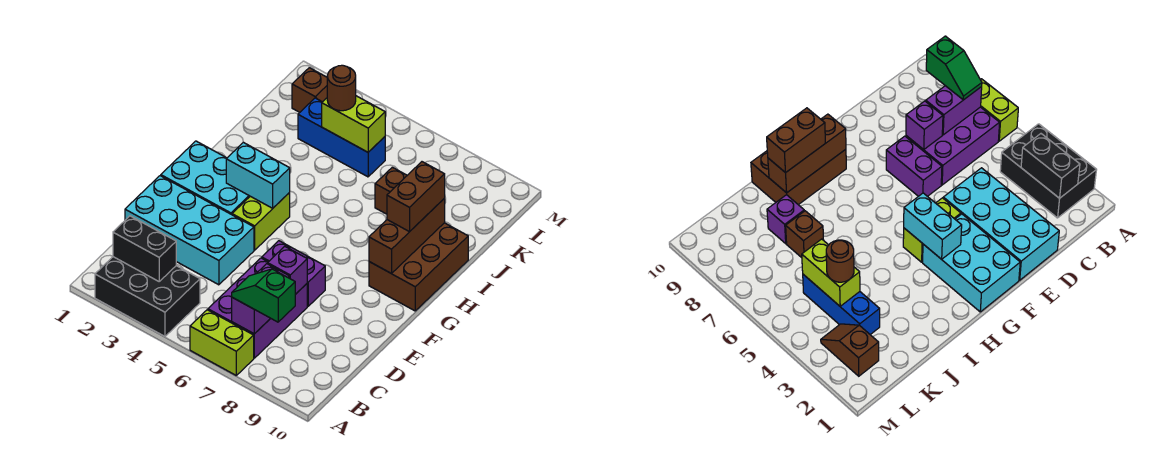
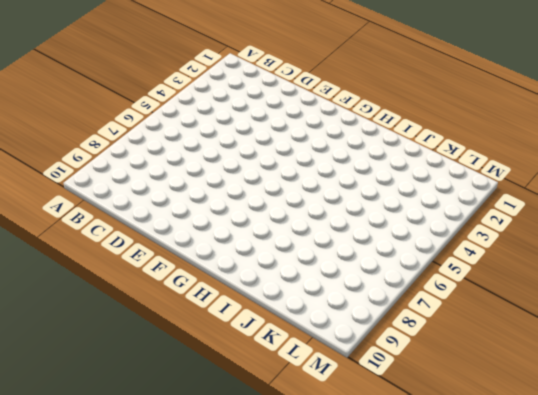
none -> black 2x3 brick [95,257,200,336]
none -> lime 1x2 brick [190,310,254,375]
none -> purple 2x3 brick [208,258,307,358]

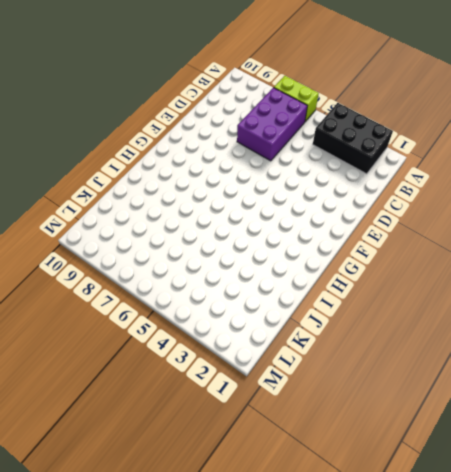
none -> cyan 2x4 brick [125,176,254,285]
none -> purple 1x2 brick [262,241,325,306]
none -> cyan 2x3 brick [161,141,250,215]

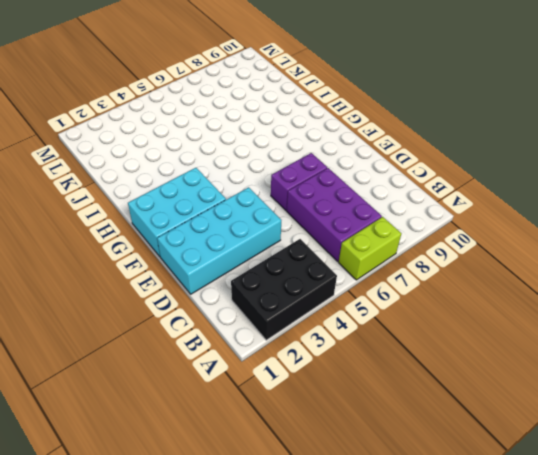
none -> lime 1x2 brick [232,193,290,250]
none -> brown 2x3 brick [369,223,468,311]
none -> brown 1x1 brick [375,167,407,214]

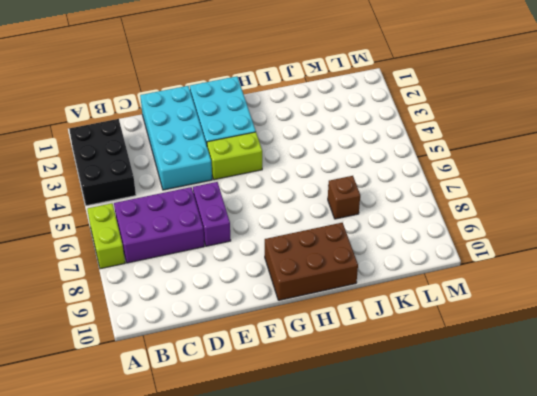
none -> purple 1x1 brick [767,195,804,244]
none -> blue 1x3 brick [298,98,385,177]
none -> brown 1x2 slope [292,68,327,113]

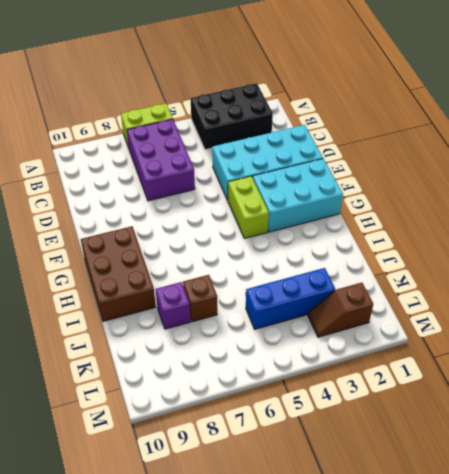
none -> purple 1x2 brick [262,241,325,306]
none -> black 1x2 brick [113,216,176,281]
none -> purple 1x2 brick [232,264,289,334]

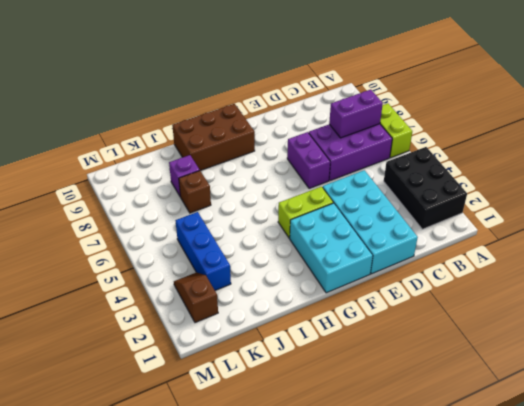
none -> black 1x2 brick [113,216,176,281]
none -> purple 1x1 brick [268,246,307,294]
none -> cyan 1x2 brick [226,142,290,208]

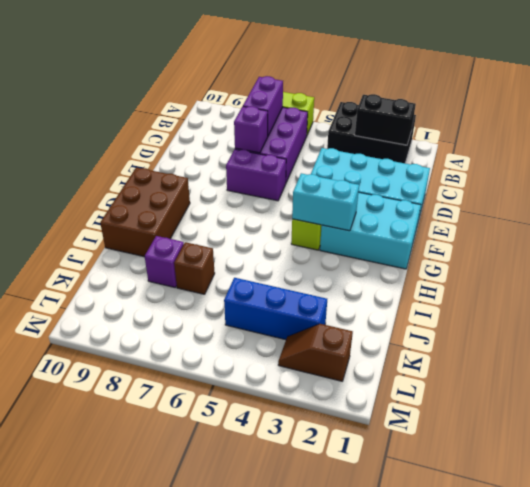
none -> brown 1x3 brick [369,199,445,274]
none -> lime 1x2 brick [322,96,385,152]
none -> green 1x2 slope [232,269,295,322]

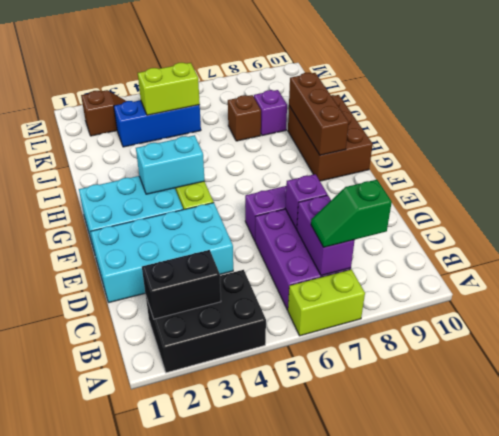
none -> brown 1x2 brick [387,162,445,232]
none -> brown 1x1 round brick [327,65,356,111]

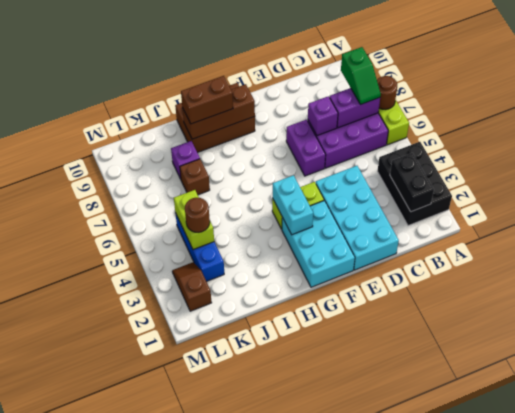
brown 1x1 round brick [377,76,397,109] -> none

